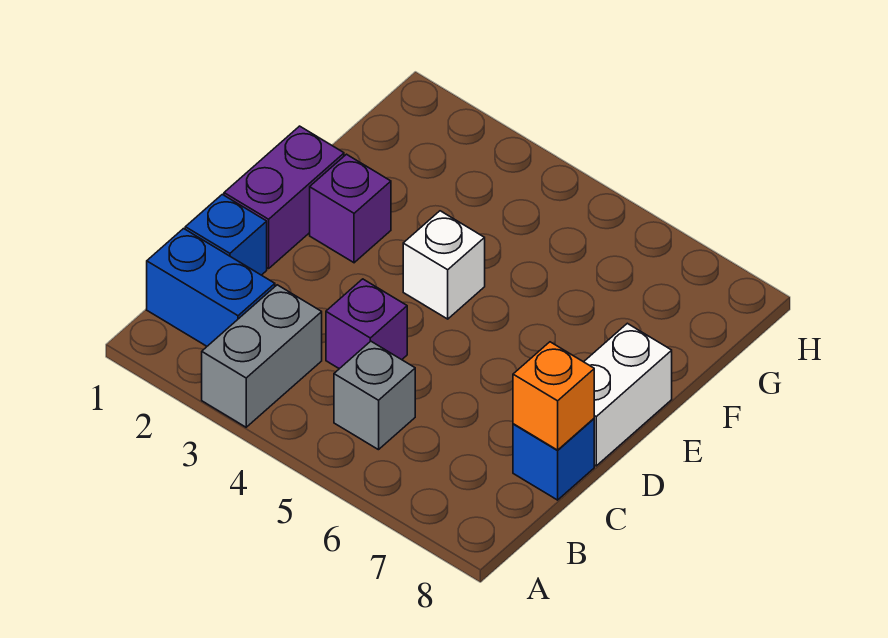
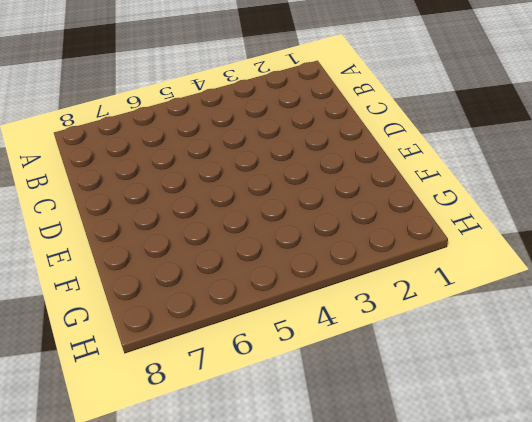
none -> grey 1x2 brick [202,285,322,427]
none -> blue 1x2 brick [147,229,275,346]

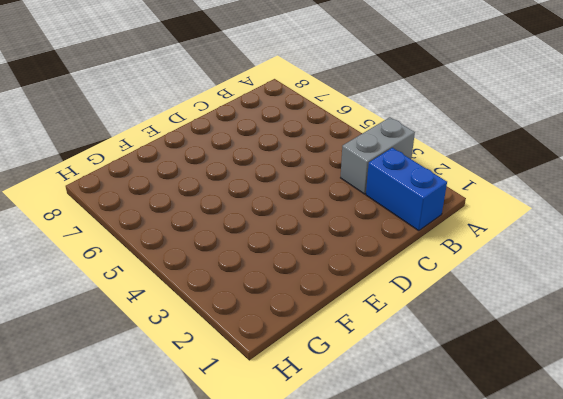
none -> grey 1x1 brick [334,341,415,450]
none -> blue 1x1 brick [185,194,267,275]

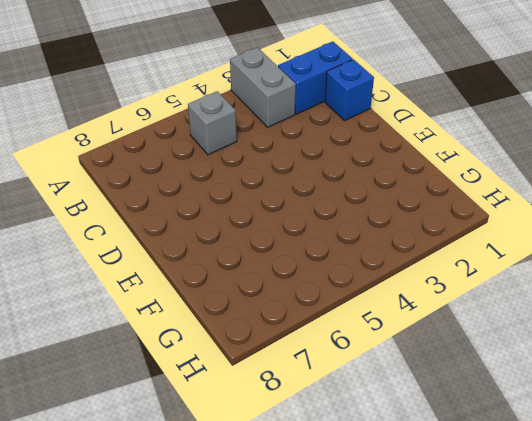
none -> purple 1x1 brick [326,279,407,369]
none -> blue 1x1 brick [513,419,594,500]

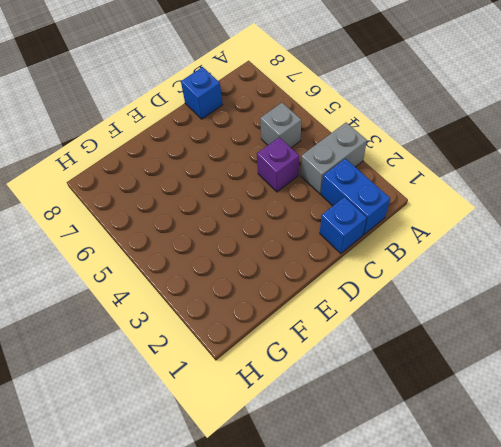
none -> purple 1x2 brick [224,126,344,269]
none -> white 1x2 brick [584,323,672,466]

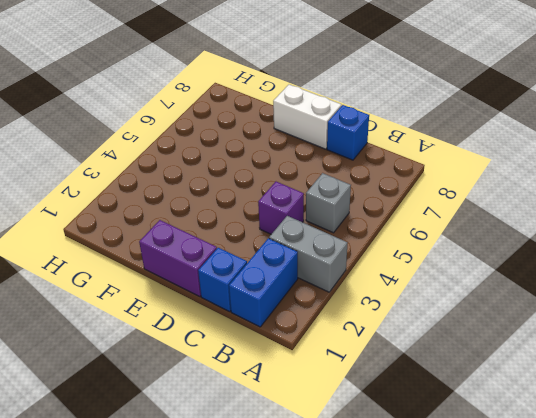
none -> purple 1x1 brick [310,154,391,263]
none -> white 1x1 brick [403,211,485,319]

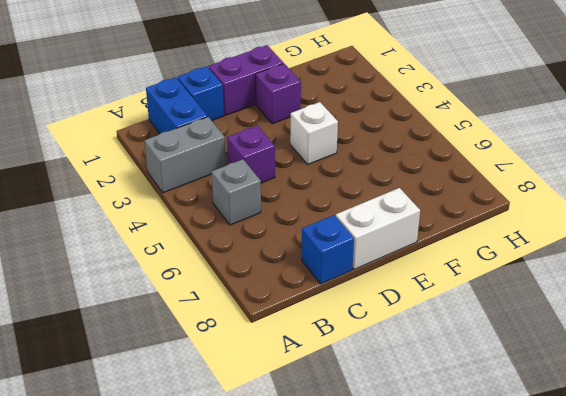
none -> orange 1x1 brick [513,342,594,450]

